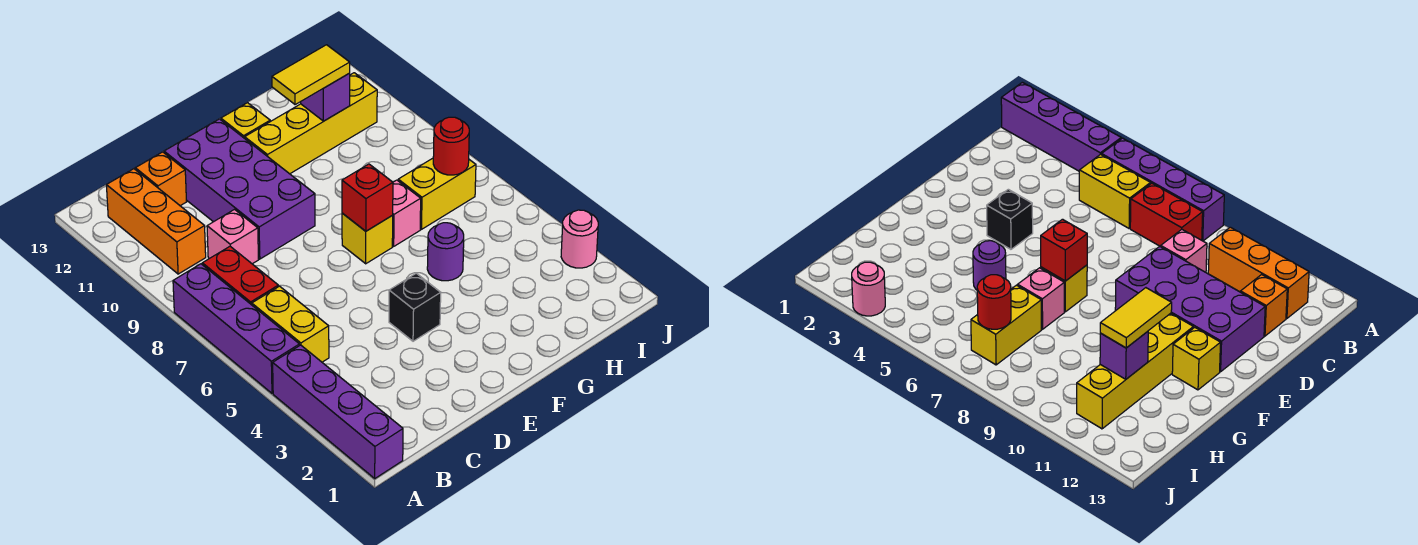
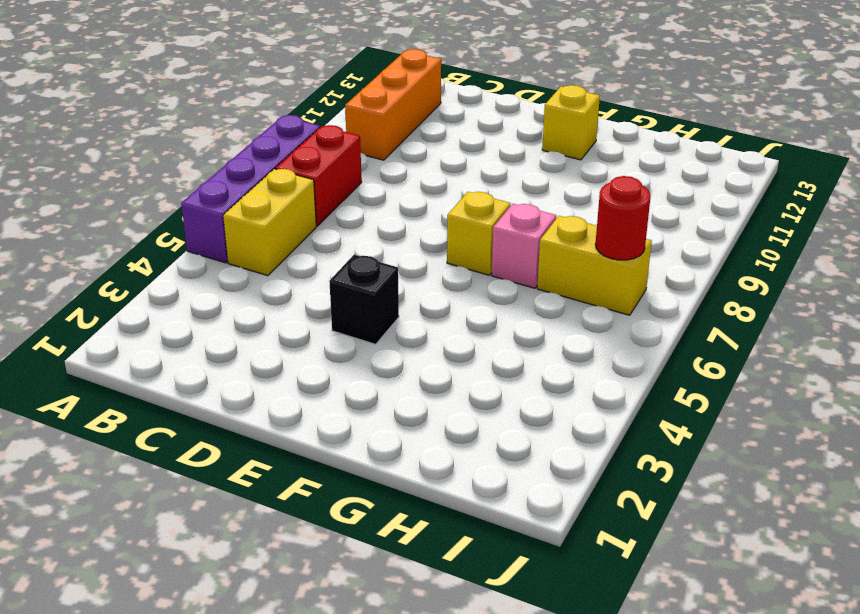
none -> purple 1x4 brick [273,345,403,478]
none -> pink 1x1 brick [207,210,259,264]
none -> orange 1x1 brick [135,152,187,206]

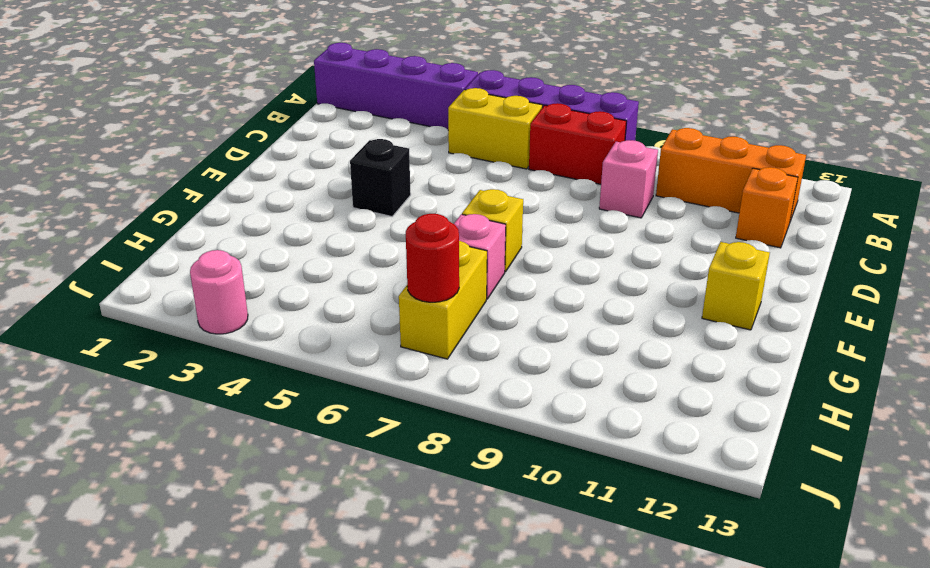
none -> purple 2x4 brick [164,119,315,259]
none -> yellow 1x4 brick [245,73,377,174]
none -> purple 1x1 round brick [427,223,464,281]

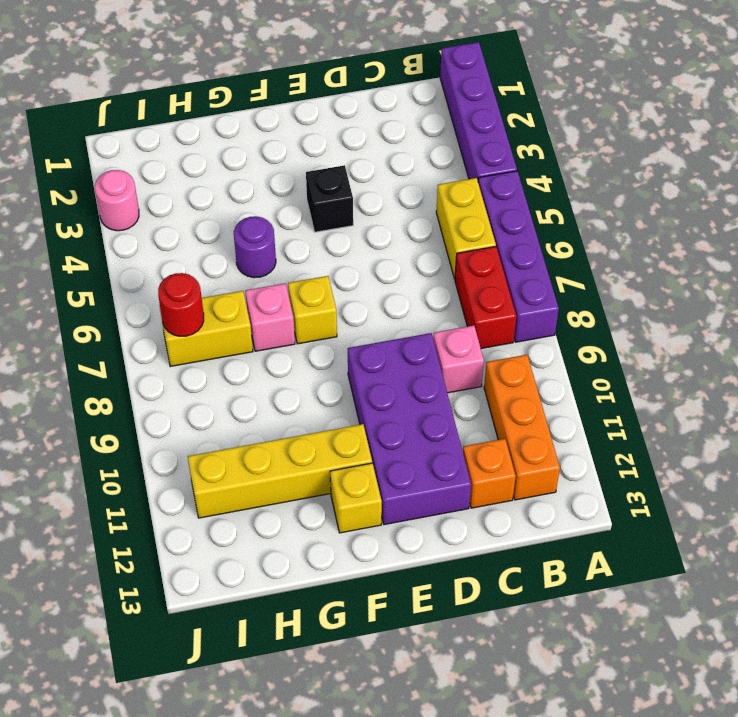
none -> red 1x1 brick [342,164,393,231]
none -> purple 1x1 brick [301,73,350,121]
none -> yellow 1x2 tile [272,45,350,105]

